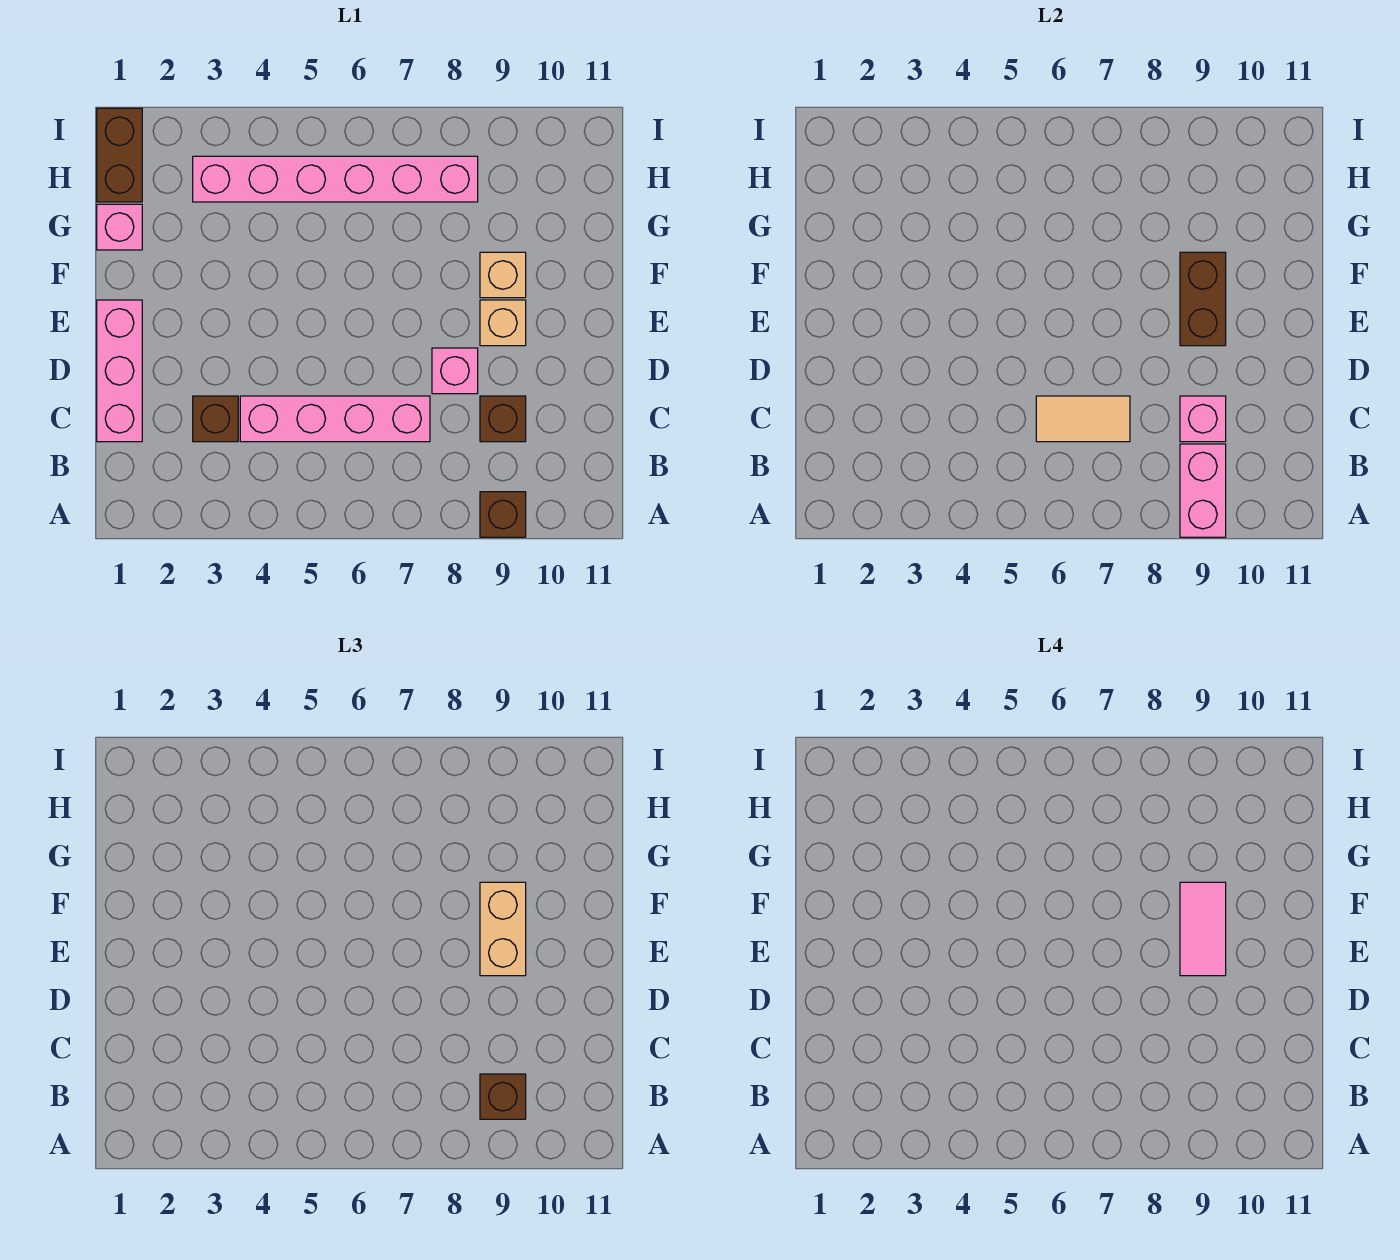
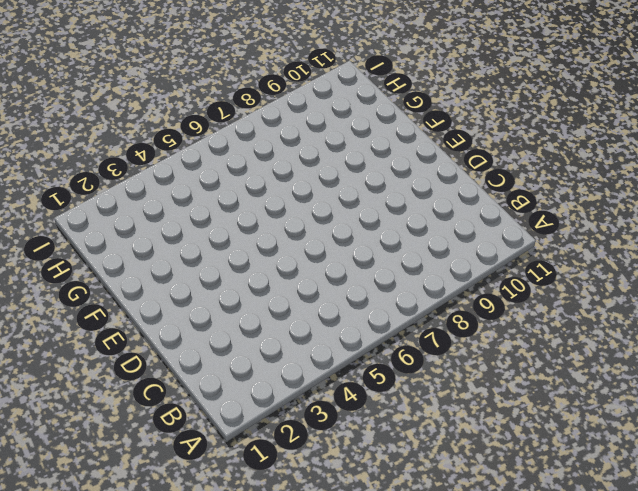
none -> brown 1x1 brick [480,492,526,537]
none -> pink 1x3 brick [97,300,142,442]
none -> brown 1x1 brick [193,396,238,442]

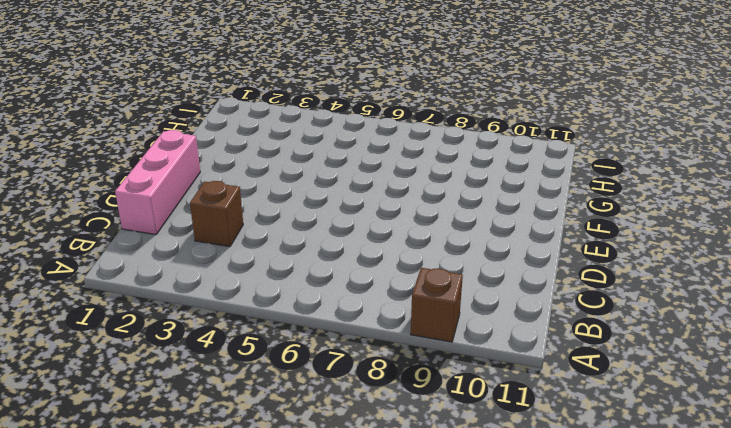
none -> pink 1x4 brick [240,396,430,442]
none -> brown 1x1 brick [480,396,526,442]
none -> pink 1x1 brick [432,348,478,394]

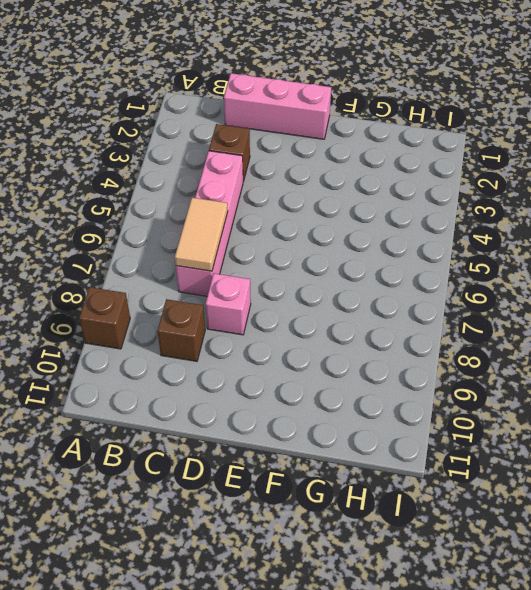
none -> tan 1x1 brick [480,300,526,346]
none -> tan 1x1 brick [480,252,526,298]
none -> pink 1x1 brick [97,204,142,250]

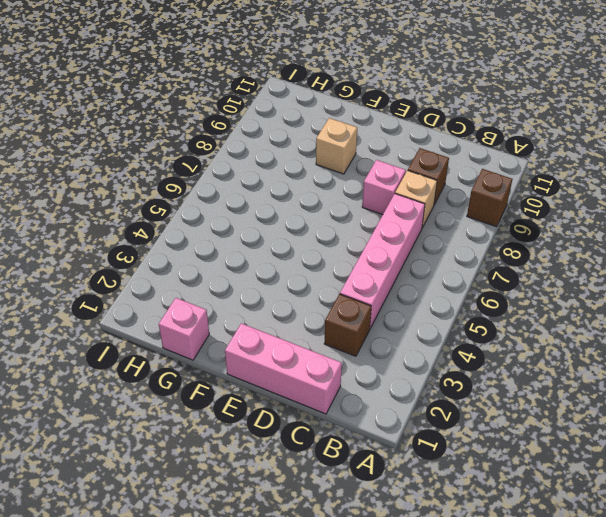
tan 1x1 brick [395,170,437,228] -> tan 1x1 brick moved to [480,300,526,346]
none -> brown 1x2 brick [97,108,142,202]
none -> pink 1x6 brick [193,156,478,202]
none -> pink 1x2 brick [1180,444,1226,537]

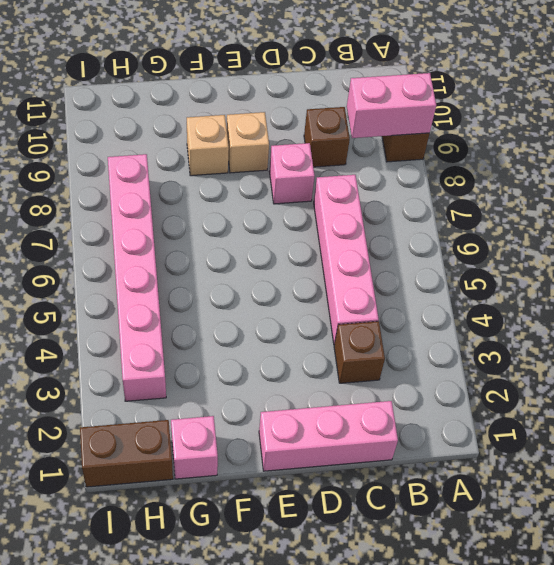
none -> tan 1x2 tile [1036,396,1130,442]
none -> pink 1x1 brick [1180,396,1226,442]
none -> brown 1x2 brick [1180,252,1226,346]

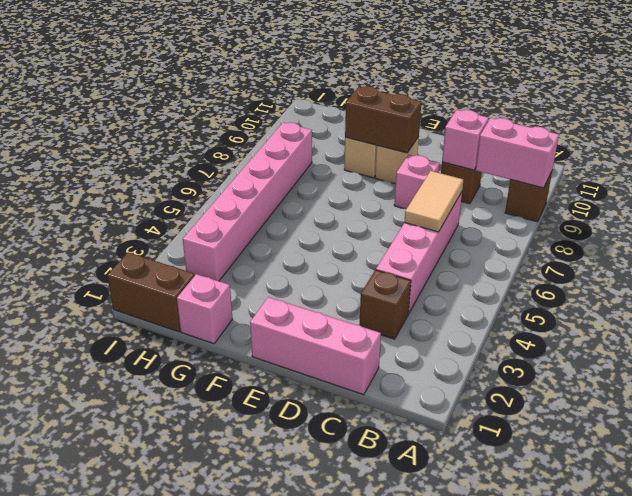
none -> brown 1x1 brick [480,1074,526,1119]
none -> tan 1x2 brick [480,882,526,976]
none -> pink 1x2 tile [1180,882,1226,976]

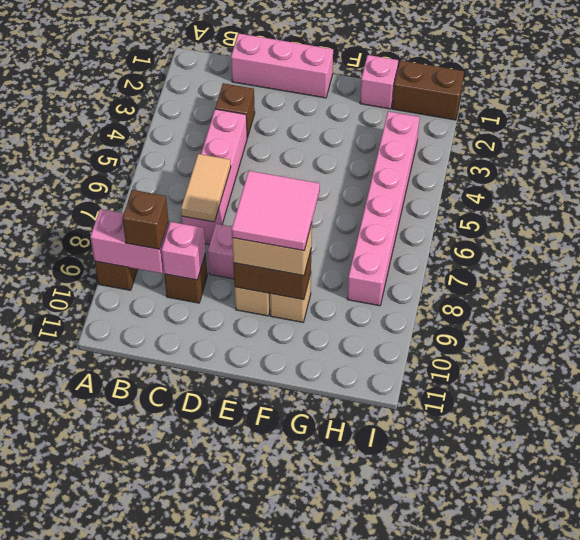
pink 2x2 tile [232,171,320,251] -> pink 1x2 tile [1180,882,1226,976]

